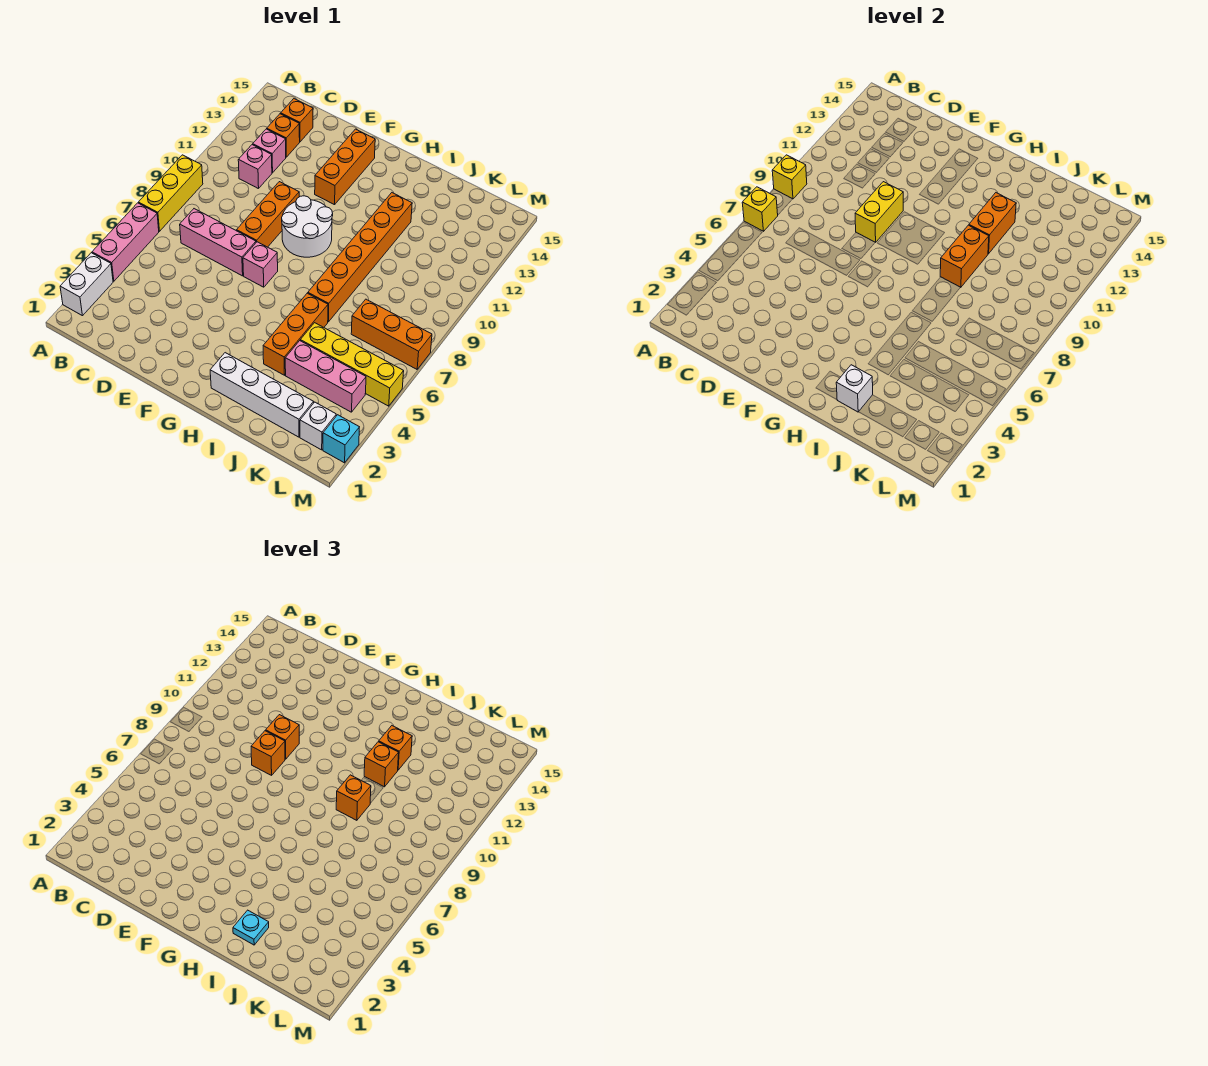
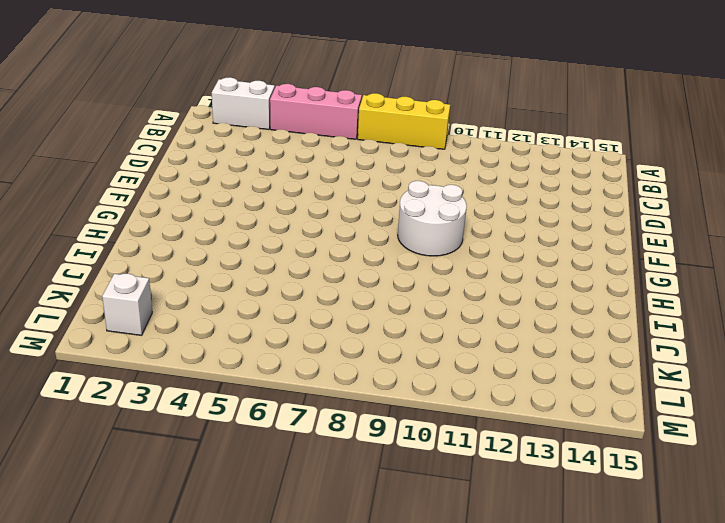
none -> pink 1x3 brick [180,209,256,276]
none -> pink 1x1 brick [238,145,272,189]
none -> pink 1x1 brick [253,129,286,173]
none -> orange 1x1 brick [267,114,300,157]

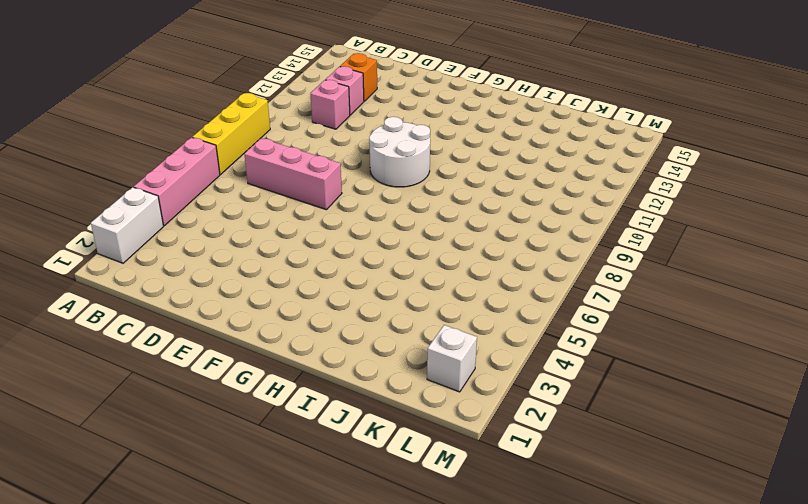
none -> orange 1x1 brick [281,99,313,142]
none -> orange 1x3 brick [237,182,299,247]
none -> pink 1x1 brick [243,242,278,287]
none -> orange 1x3 brick [315,129,375,205]

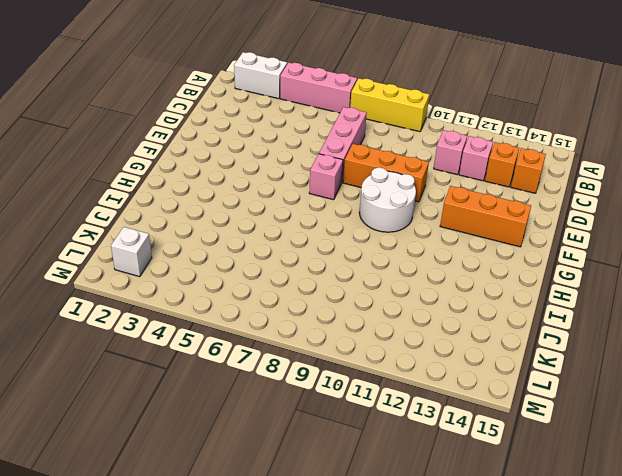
none -> white 1x4 brick [210,353,314,437]
none -> orange 1x3 brick [263,293,328,375]
none -> orange 1x6 brick [308,193,412,322]
none -> pink 1x3 brick [285,341,366,412]

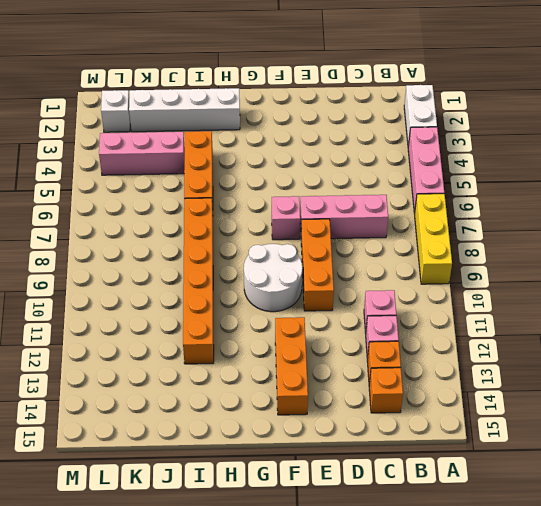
none -> yellow 1x4 brick [300,323,404,406]
none -> orange 1x3 brick [351,299,432,369]
none -> cyan 1x1 brick [323,415,359,463]
none -> yellow 1x1 brick [742,187,778,231]

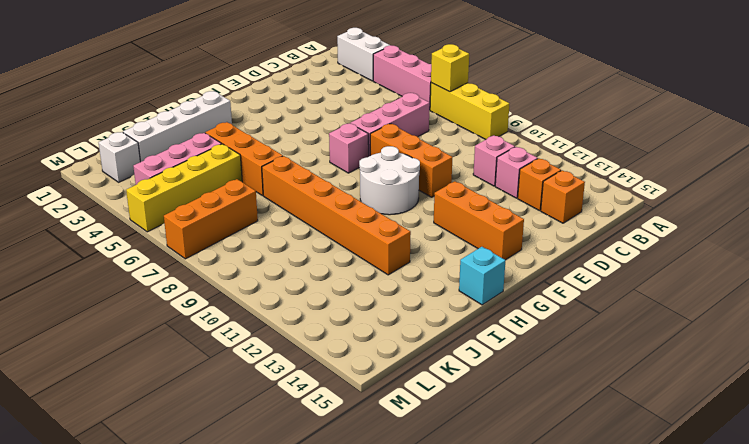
cyan 1x1 brick [459,247,505,305] -> cyan 1x1 brick moved to [323,415,359,463]
none -> yellow 1x1 brick [772,155,807,199]
none -> yellow 1x2 brick [855,182,903,242]
none -> white 1x1 brick [836,365,873,412]
none -> orange 1x2 brick [940,225,989,287]

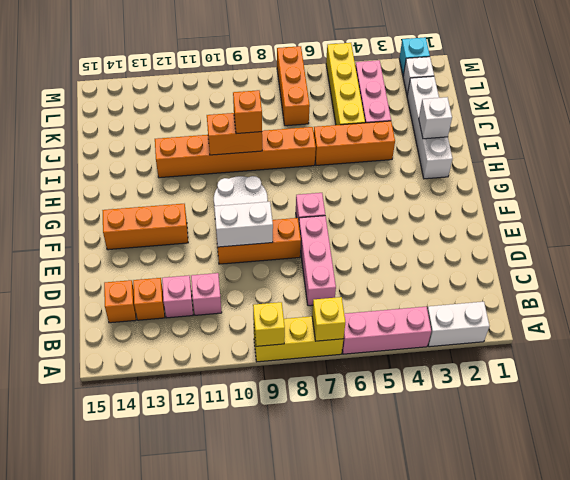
white 1x2 brick [214,202,273,247] -> yellow 1x2 brick [855,182,903,242]
none -> orange 1x2 brick [969,193,1016,254]
none -> orange 1x1 brick [251,731,285,775]
none -> orange 1x1 brick [266,715,299,759]
none -> cyan 1x1 plate [233,910,269,945]

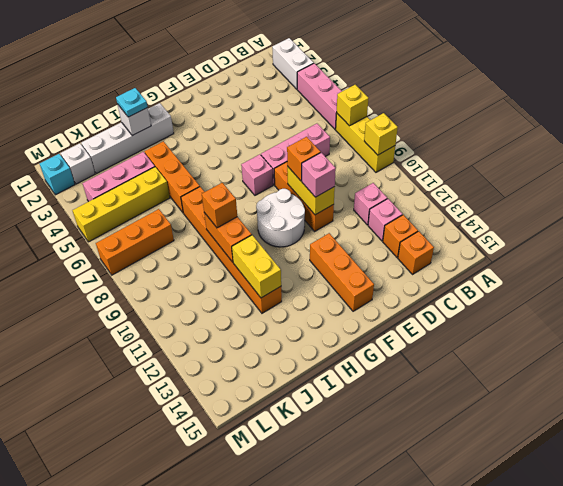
pink 1x1 brick [302,153,336,197] -> orange 1x1 brick [266,715,299,759]
yellow 1x2 brick [232,235,281,298] -> orange 1x2 brick [969,193,1016,254]
none -> orange 1x1 brick [364,742,399,787]
none -> orange 1x1 brick [379,726,412,770]

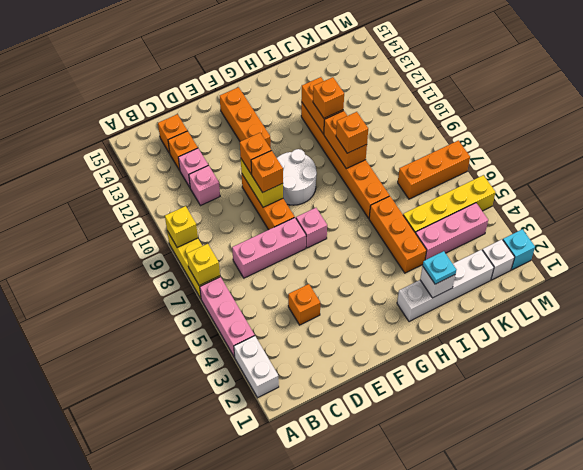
orange 1x1 brick [288,284,320,325] -> orange 1x1 brick moved to [379,726,412,770]

